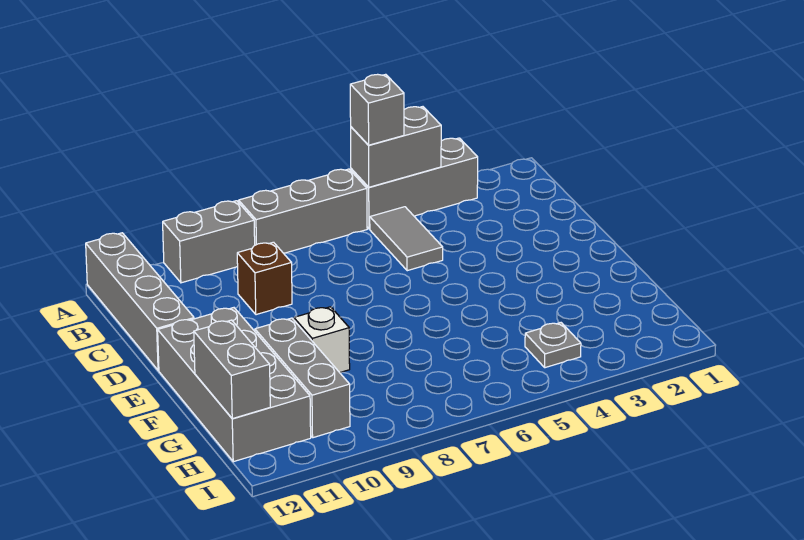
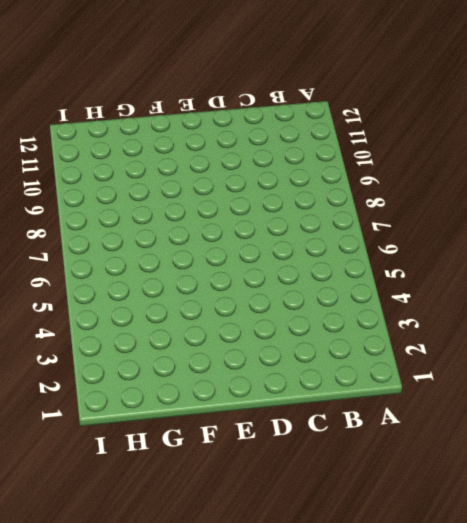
none -> grey 1x3 brick [351,138,478,229]
none -> grey 1x3 brick [239,169,367,253]
none -> grey 1x2 brick [163,201,255,283]

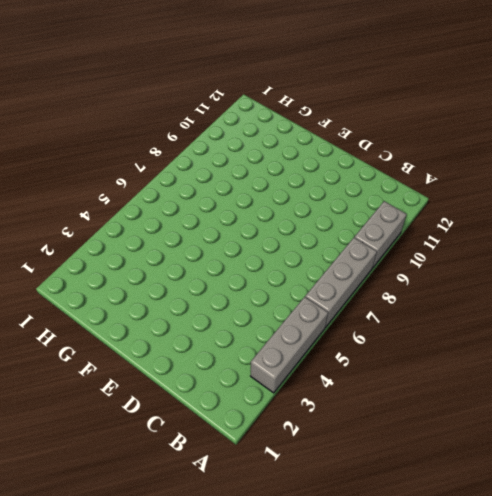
none -> grey 1x4 brick [86,233,194,370]
none -> grey 1x2 tile [370,207,443,271]
none -> brown 1x1 brick [237,242,292,315]

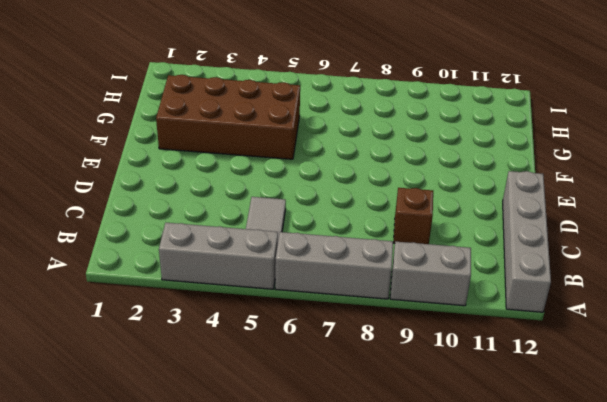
brown 2x4 brick [156,75,300,159] -> none
none -> grey 2x4 brick [158,308,311,462]
none -> white 1x1 brick [294,307,350,373]
none -> grey 1x3 brick [255,318,350,438]

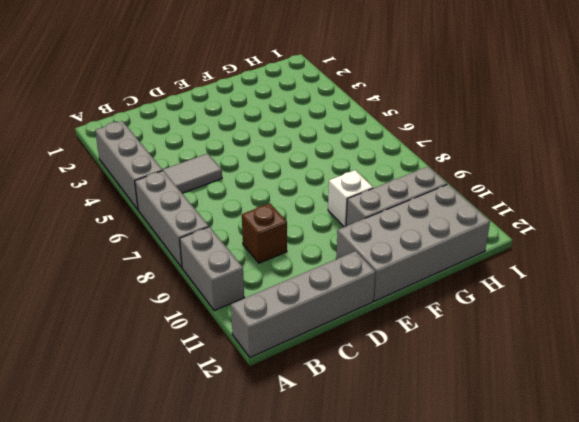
none -> grey 1x1 plate [525,323,581,368]
none -> grey 1x2 brick [351,107,441,187]
none -> grey 1x2 brick [194,320,270,419]

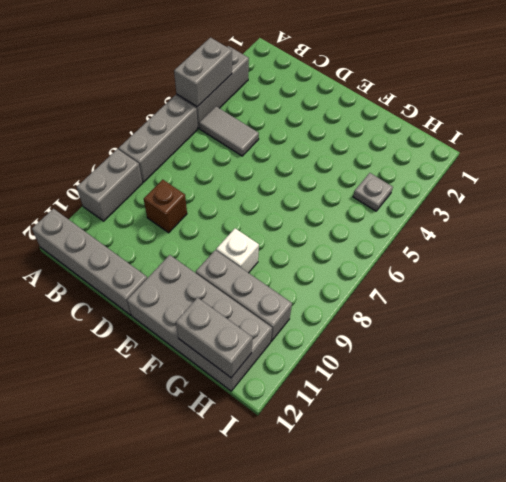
none -> grey 1x1 brick [350,74,404,145]

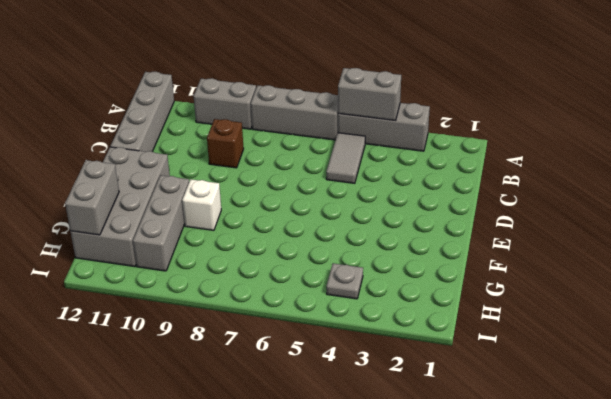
none -> grey 1x1 brick [350,74,404,145]

